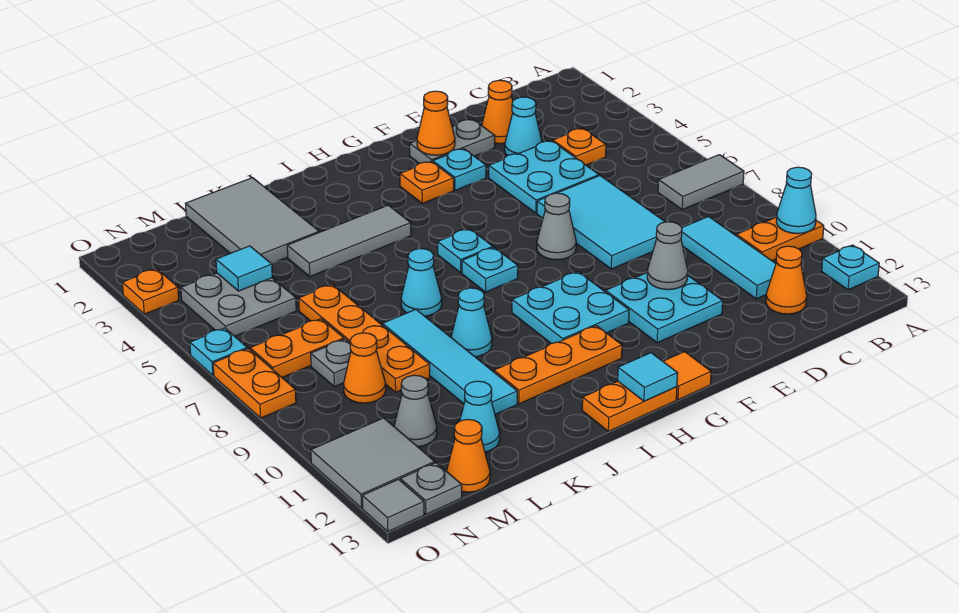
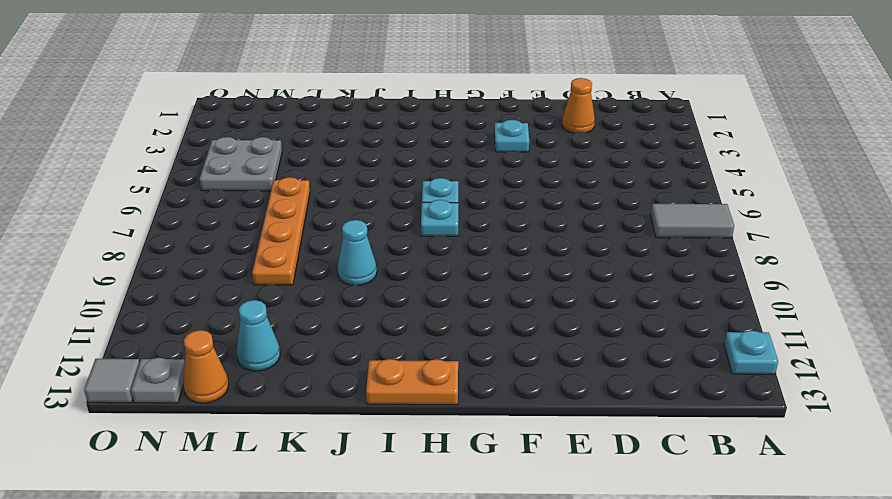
none -> orange 1x2 plate [736,217,824,261]
none -> orange 1x1 plate [553,128,606,165]
none -> cyan 1x3 tile [681,217,776,299]
none -> orange 1x1 cone [766,246,807,314]

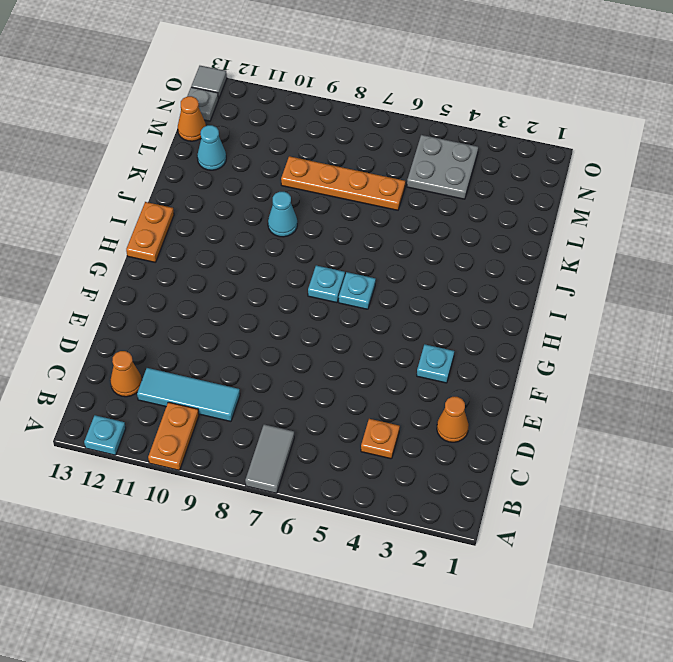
none -> cyan 1x1 cone [505,97,542,156]
none -> cyan 2x2 plate [489,141,599,213]
none -> cyan 2x3 tile [537,176,665,269]
none -> grey 1x2 plate [410,119,495,163]

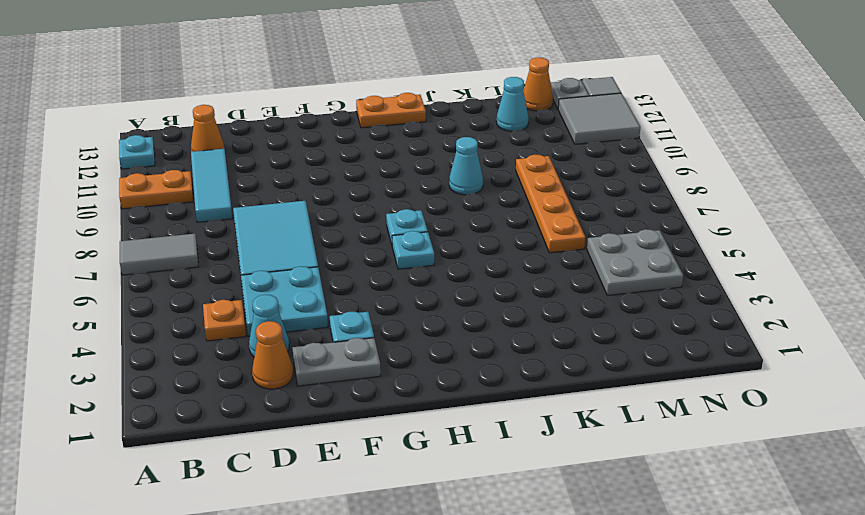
none -> cyan 2x2 plate [606,273,723,343]
none -> grey 1x1 cone [537,193,576,260]
none -> orange 1x1 plate [400,161,454,203]
none -> cyan 2x2 plate [512,272,629,343]

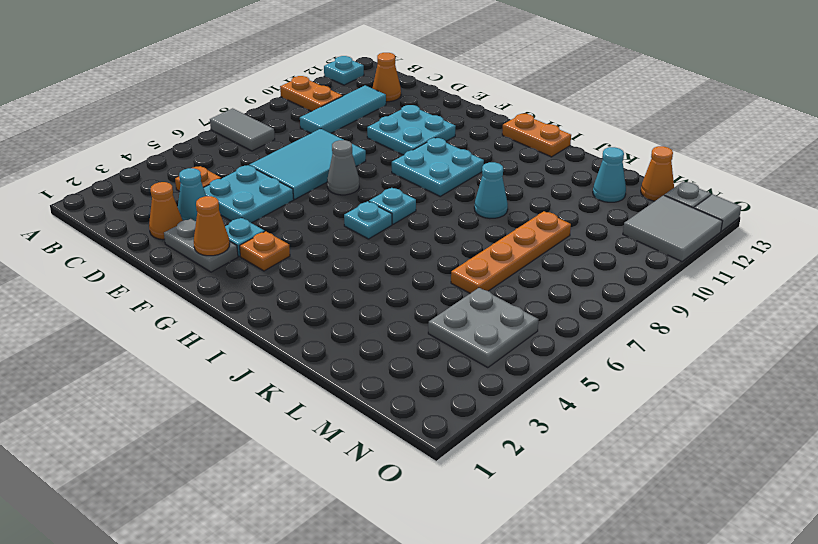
none -> orange 1x1 tile [663,352,711,400]
none -> orange 1x3 plate [494,326,622,404]
none -> grey 1x3 tile [287,205,411,276]
none -> cyan 1x1 cone [401,249,442,316]

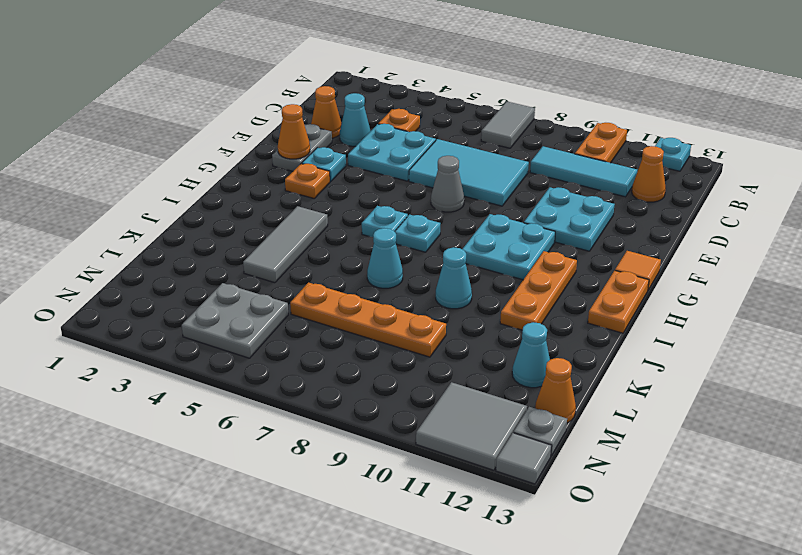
none -> grey 2x3 tile [185,178,319,263]
none -> cyan 1x4 tile [382,310,517,414]
none -> orange 1x2 plate [250,319,344,377]
none -> grey 1x1 plate [311,339,351,387]

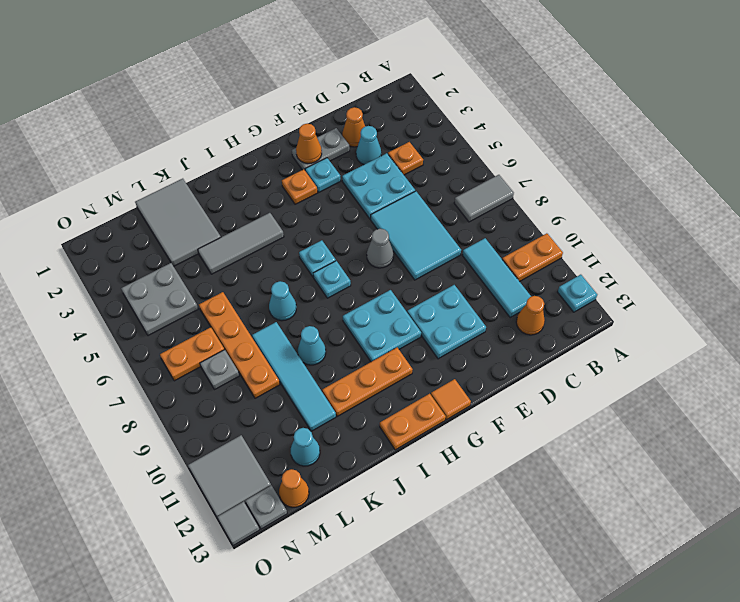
none -> orange 1x1 cone [344,333,386,403]
none -> grey 1x1 cone [394,375,437,447]
none -> orange 1x1 plate [122,269,179,314]
none -> cyan 1x1 plate [190,328,247,375]

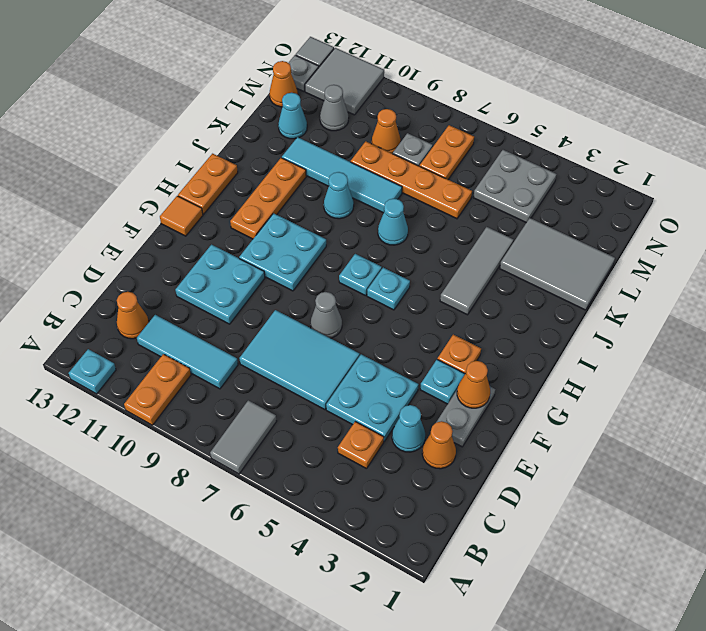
none -> orange 1x1 plate [122,269,179,314]
none -> cyan 1x1 plate [190,328,247,375]
none -> orange 1x2 plate [213,349,296,418]
none -> cyan 1x1 cone [776,167,816,234]

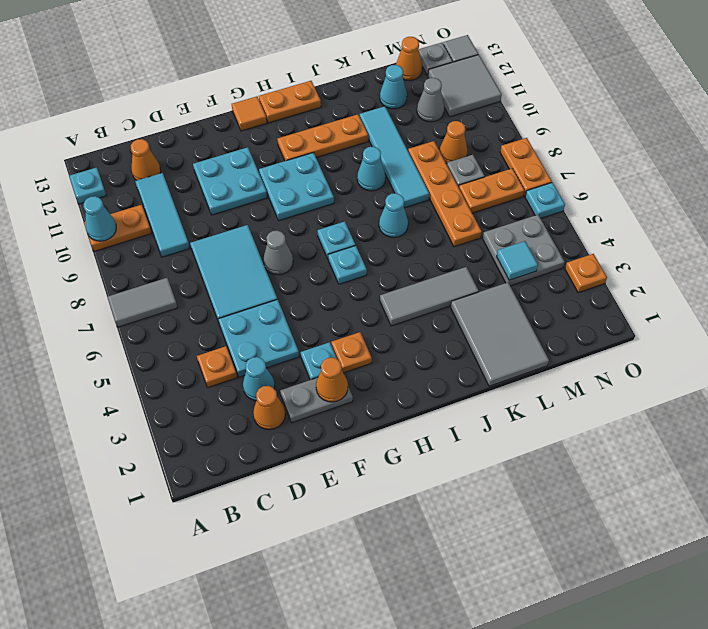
none -> grey 1x1 cone [647,222,688,290]
none -> cyan 1x1 tile [618,353,678,401]

